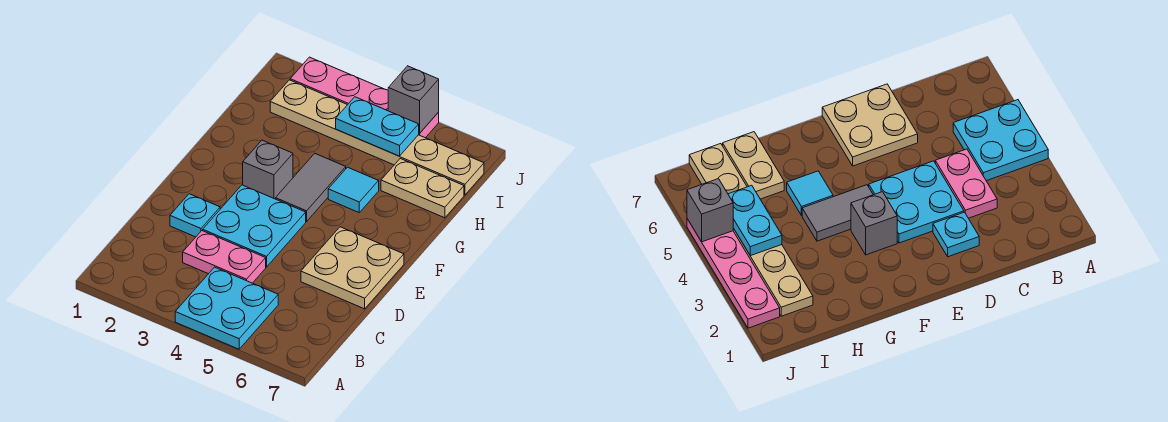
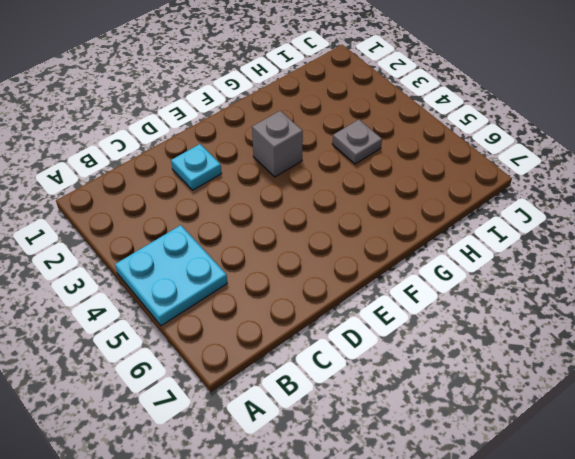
grey 1x1 plate [332,120,382,164] -> none
none -> pink 1x2 plate [183,231,266,283]
none -> cyan 2x2 plate [203,185,306,267]
none -> tan 2x2 plate [301,227,404,309]

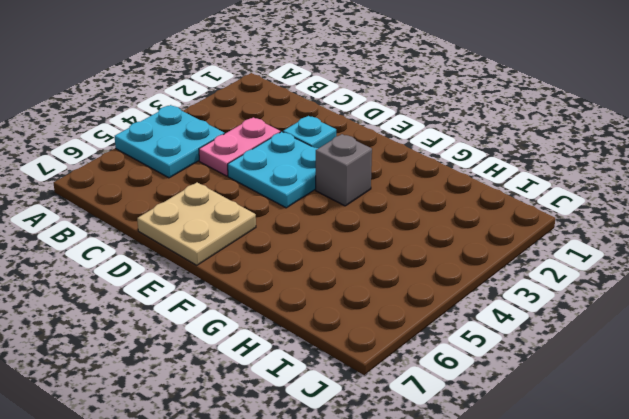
none -> grey 1x2 tile [276,153,346,221]
none -> cyan 1x1 tile [328,167,379,212]
none -> tan 1x2 plate [381,159,464,218]

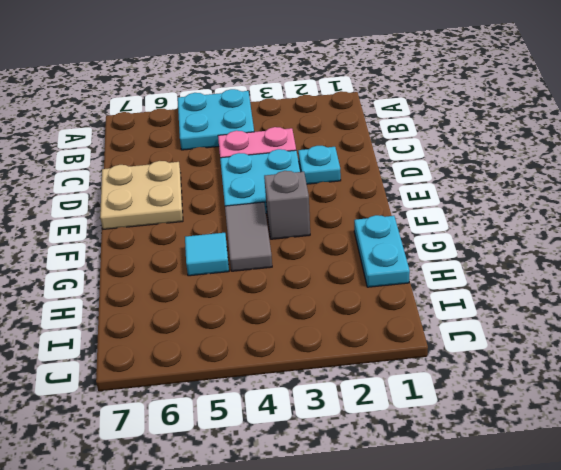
cyan 1x2 plate [354,215,410,287] -> cyan 1x2 plate turned to [336,97,419,156]
none -> tan 1x2 plate [381,159,464,218]
none -> tan 1x6 plate [270,80,484,195]
none -> pink 1x4 plate [290,57,439,138]

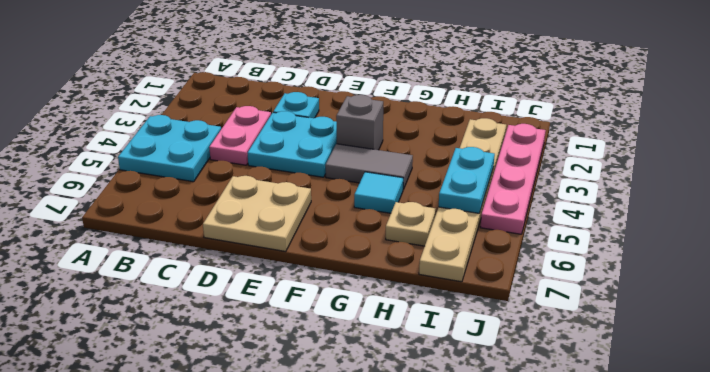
tan 1x1 plate [386,202,436,246] -> tan 1x2 plate [381,159,464,218]
none -> grey 1x1 brick [388,66,439,133]

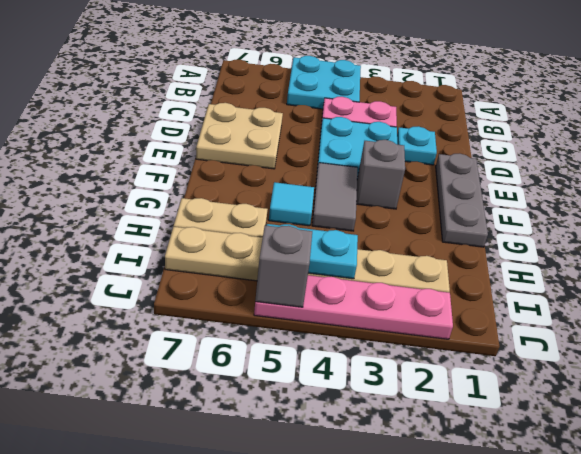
grey 1x3 plate [436,153,488,247] -> none

